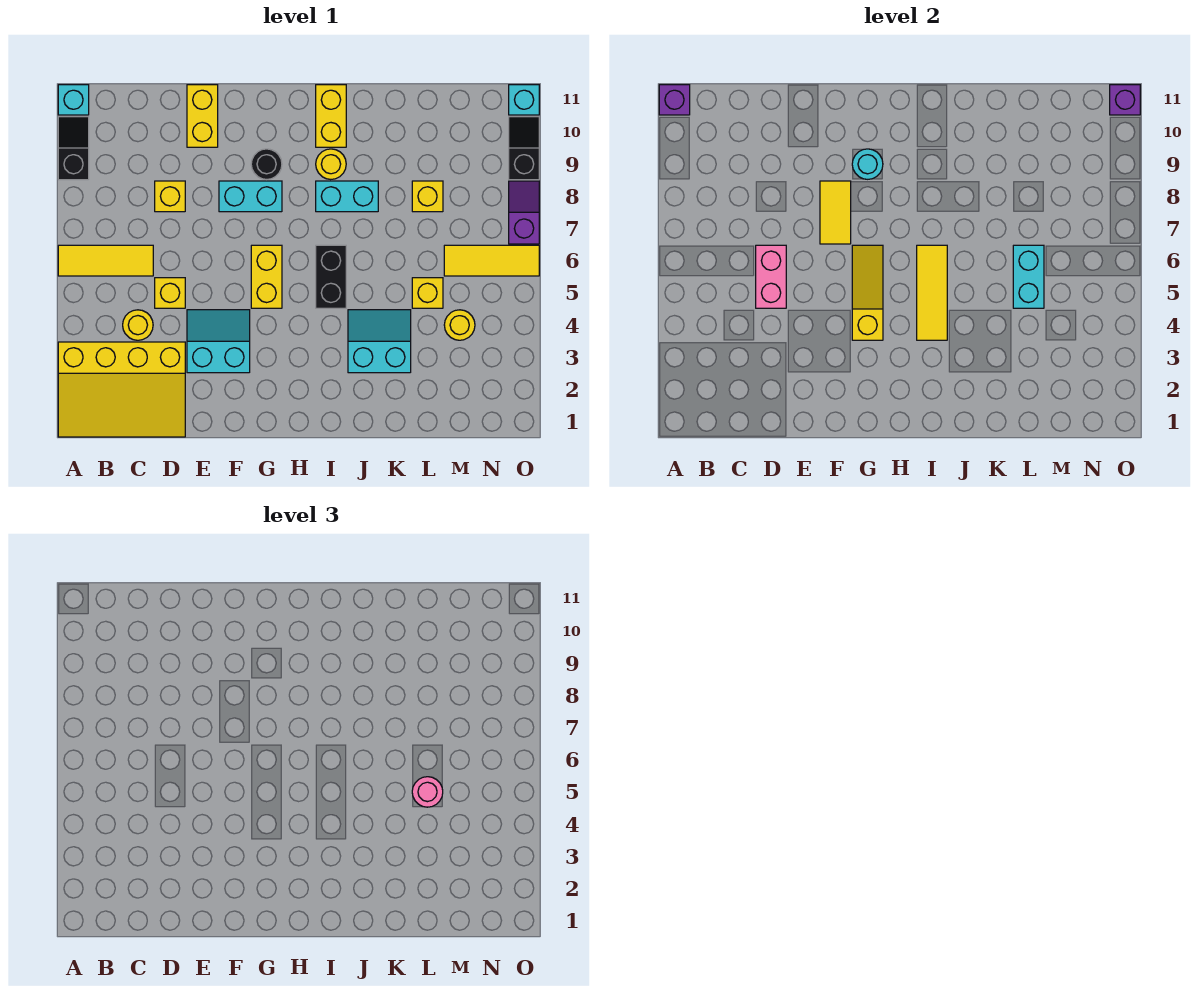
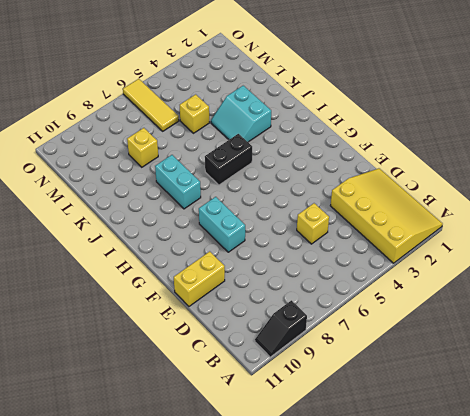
none -> yellow 1x3 tile [58,245,153,276]
none -> cyan 1x1 brick [58,85,89,115]
none -> yellow 1x1 round brick [123,310,153,340]
none -> yellow 1x1 brick [155,181,185,212]

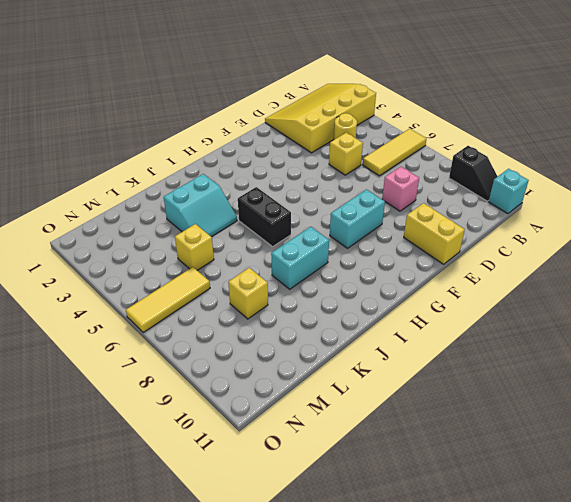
pink 1x1 brick [382,167,419,211] -> yellow 1x1 brick [155,181,185,212]
none -> cyan 2x2 slope [187,310,250,373]
none -> yellow 1x2 brick [251,245,282,308]
none -> black 1x1 round brick [251,149,282,179]
none -> yellow 1x1 round brick [316,149,346,179]

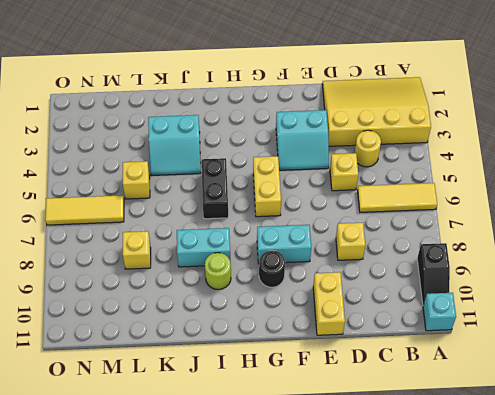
lime 1x1 round brick [205,253,231,290] -> yellow 1x1 round brick [316,149,346,179]
none -> yellow 1x2 brick [316,85,346,147]
none -> yellow 1x1 round brick [444,310,475,340]
none -> purple 1x2 slope [509,181,539,244]
none -> black 1x2 slope [509,117,539,180]

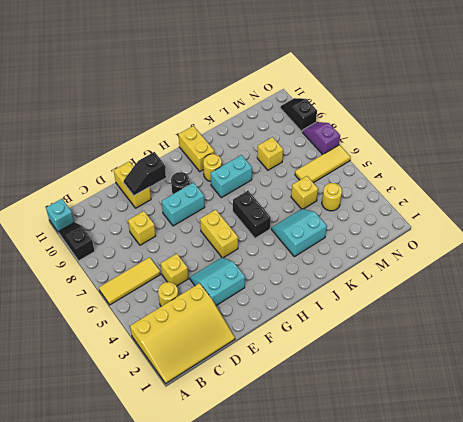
black 1x2 slope [124,152,166,196] -> none
none -> cyan 1x1 brick [509,85,539,115]
none -> purple 1x1 brick [659,85,690,115]
none -> pink 1x2 brick [756,245,786,308]
none -> yellow 1x2 tile [820,181,851,244]

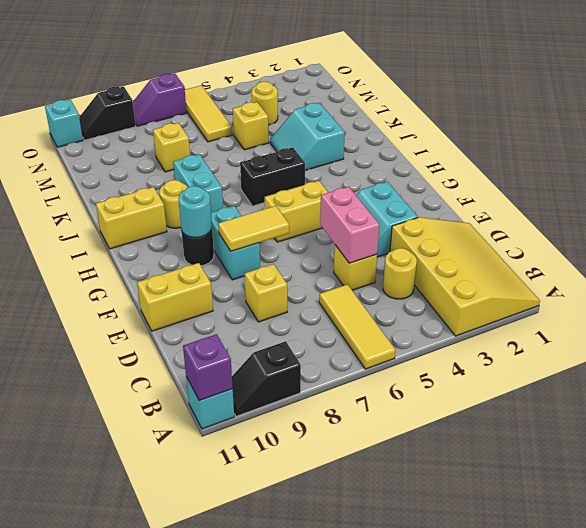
pink 1x2 brick [320,187,379,263] -> pink 1x2 brick turned to [756,245,786,308]
none -> yellow 1x3 slope [852,245,883,340]
none -> yellow 1x3 tile [917,245,947,340]
none -> cyan 1x2 brick [1013,245,1044,308]
none -> purple 1x1 brick [1110,85,1140,115]

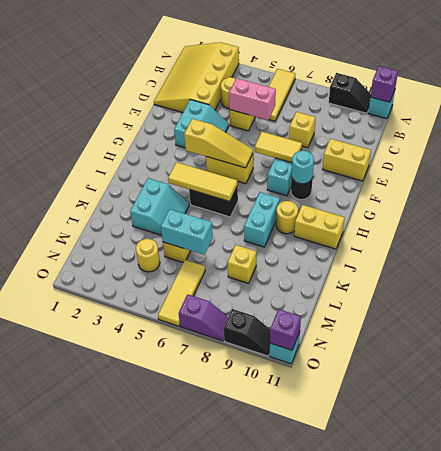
none -> pink 1x1 round brick [412,777,443,807]

